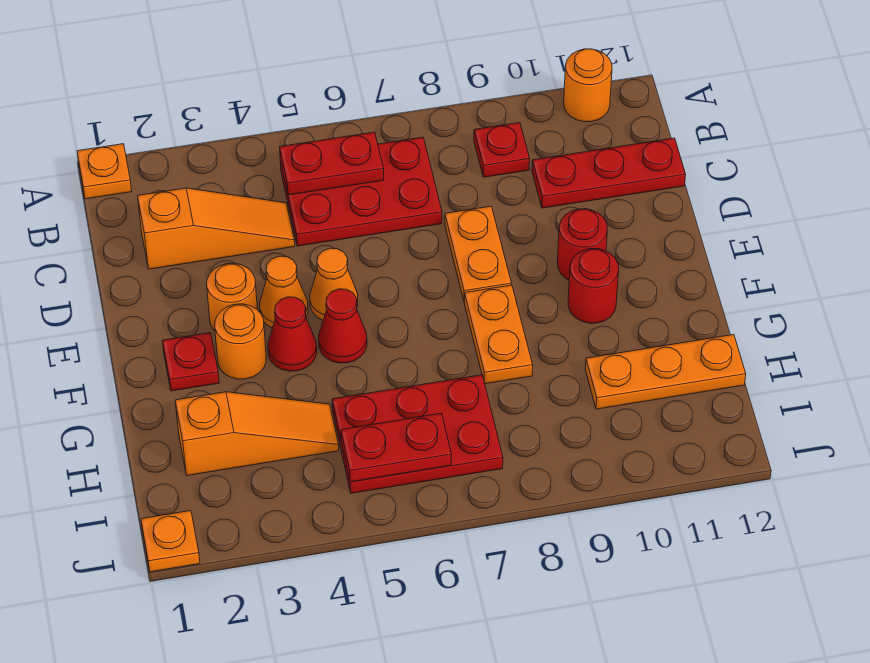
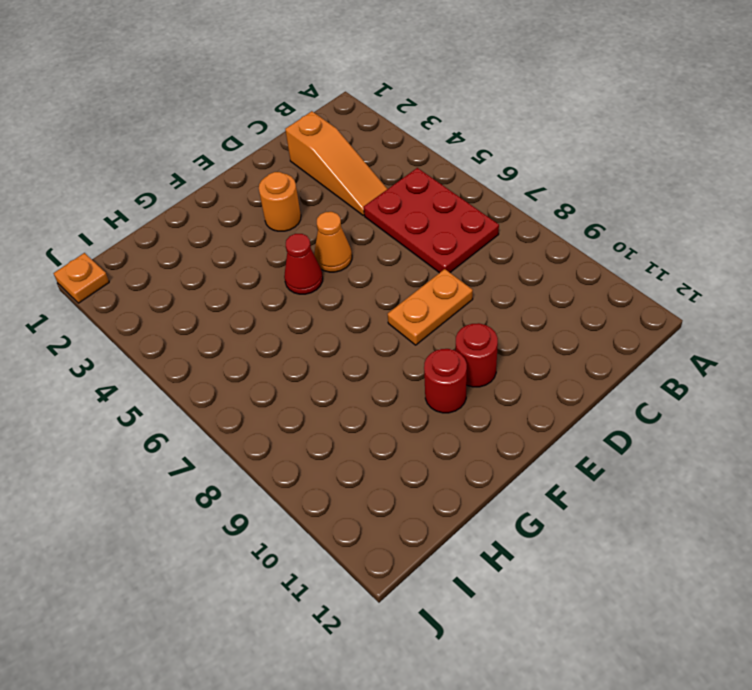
none -> orange 1x1 plate [77,144,132,199]
none -> orange 1x1 round brick [564,49,612,122]
none -> red 1x1 plate [474,123,530,177]

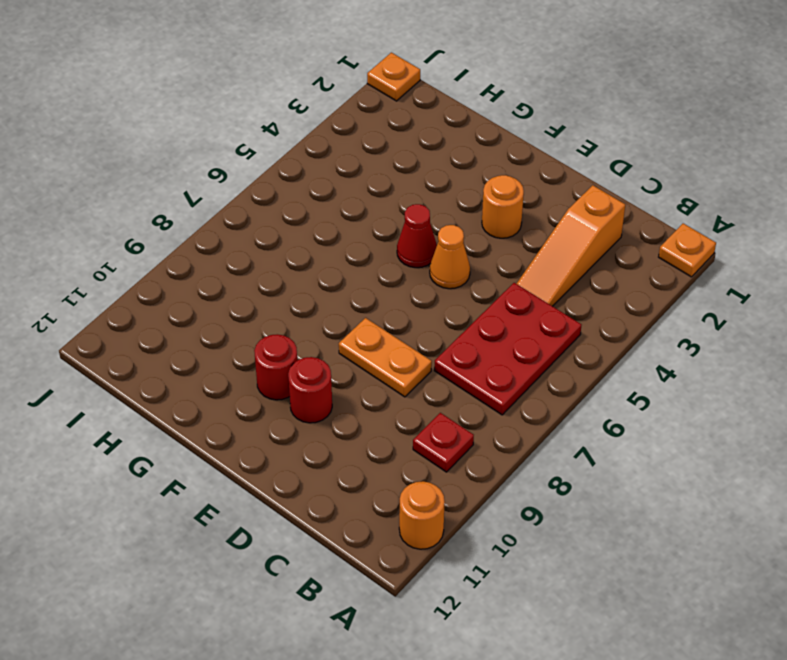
none -> red 1x3 plate [532,138,686,208]
none -> orange 1x1 cone [260,256,308,328]
none -> red 1x1 plate [162,333,219,391]

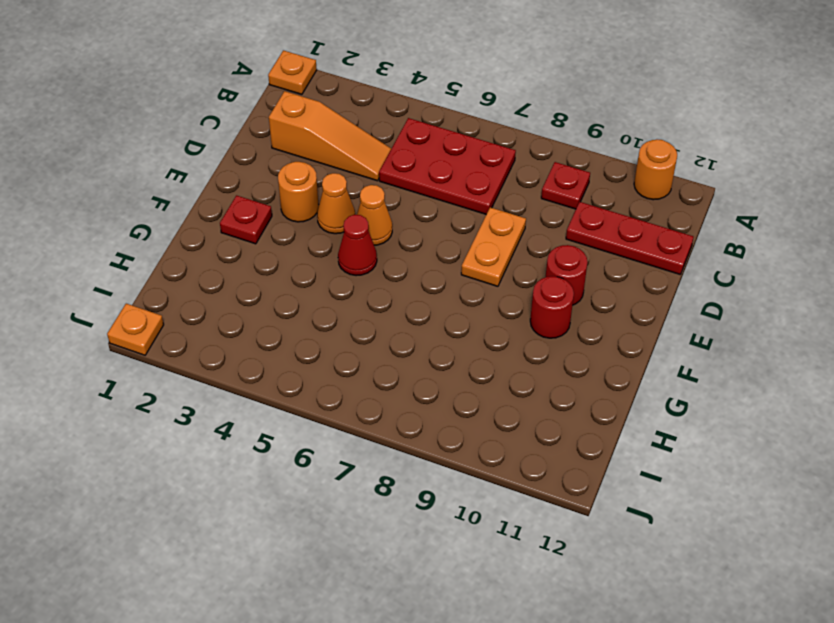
none -> orange 1x1 round brick [215,304,266,379]
none -> red 1x1 cone [268,297,317,371]
none -> orange 1x2 plate [464,285,533,384]

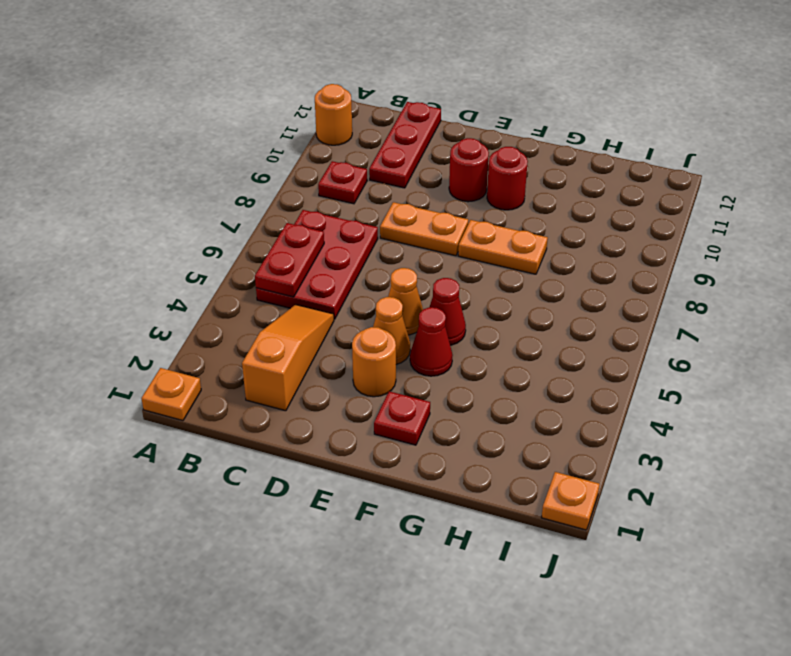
none -> orange 1x1 round brick [215,304,266,379]
none -> orange 1x3 slope [175,392,339,476]
none -> red 2x3 plate [332,375,503,493]

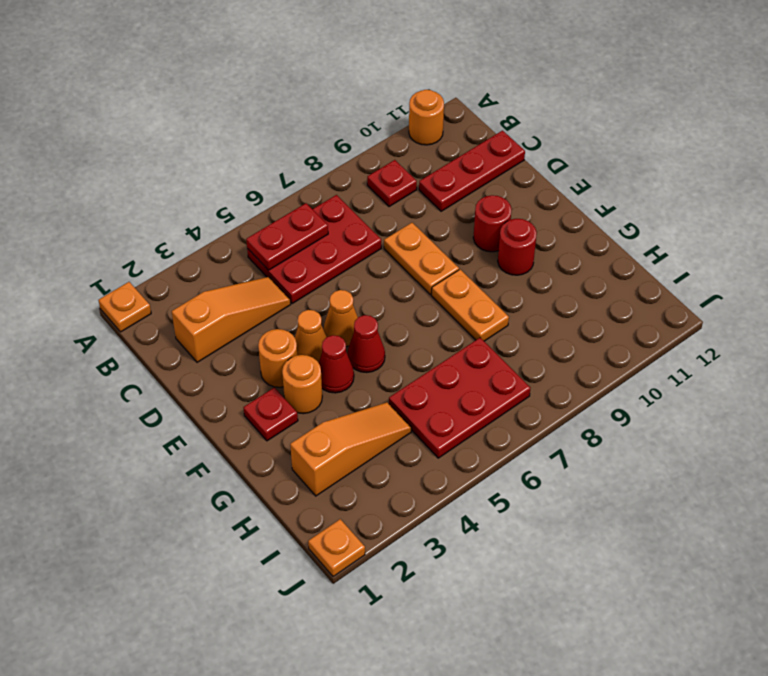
none -> orange 1x3 plate [585,335,746,409]
none -> red 1x2 plate [341,413,452,482]

